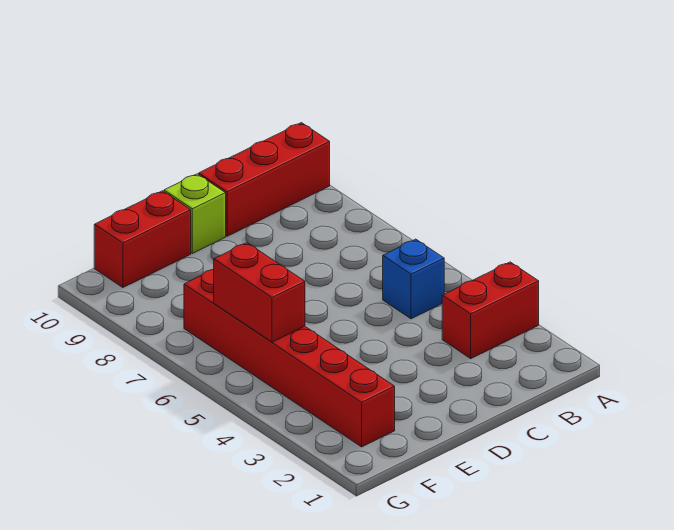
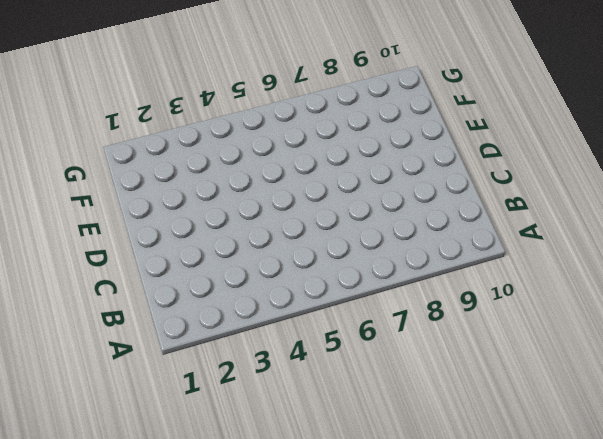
none -> red 1x2 brick [442,262,539,358]
none -> red 1x3 brick [199,123,330,236]

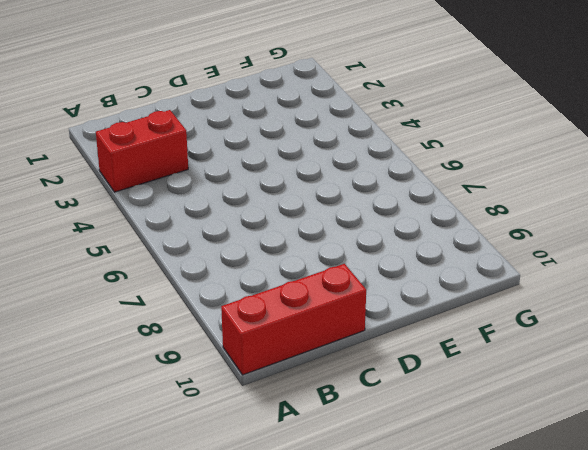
none -> blue 1x1 brick [383,239,444,319]
none -> lime 1x1 brick [164,174,226,253]

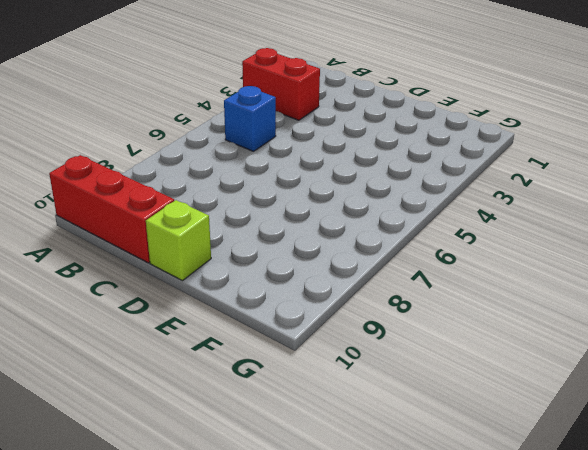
none -> red 1x2 brick [94,191,191,287]
none -> red 1x6 brick [184,270,395,447]

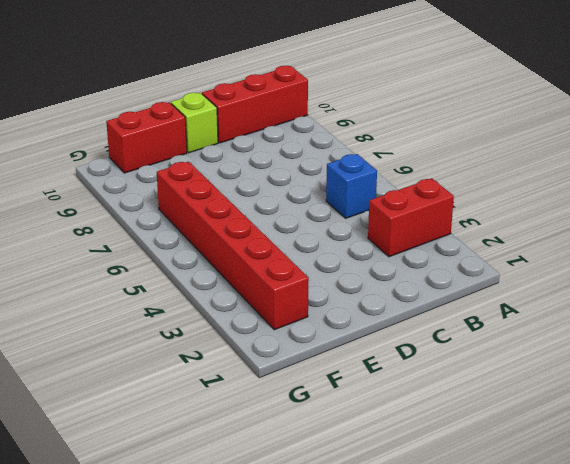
none -> red 1x2 brick [213,243,305,342]

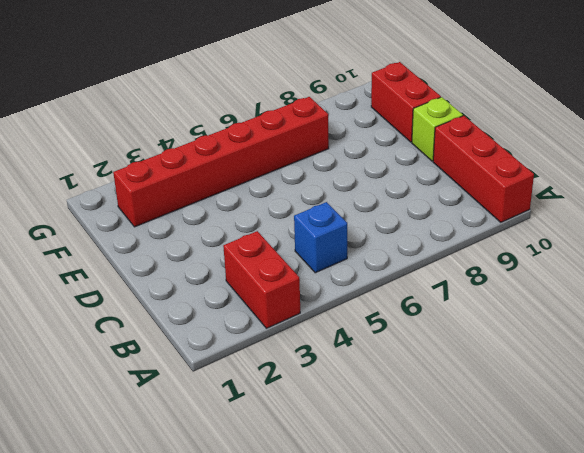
none -> red 1x2 brick [213,243,305,342]

